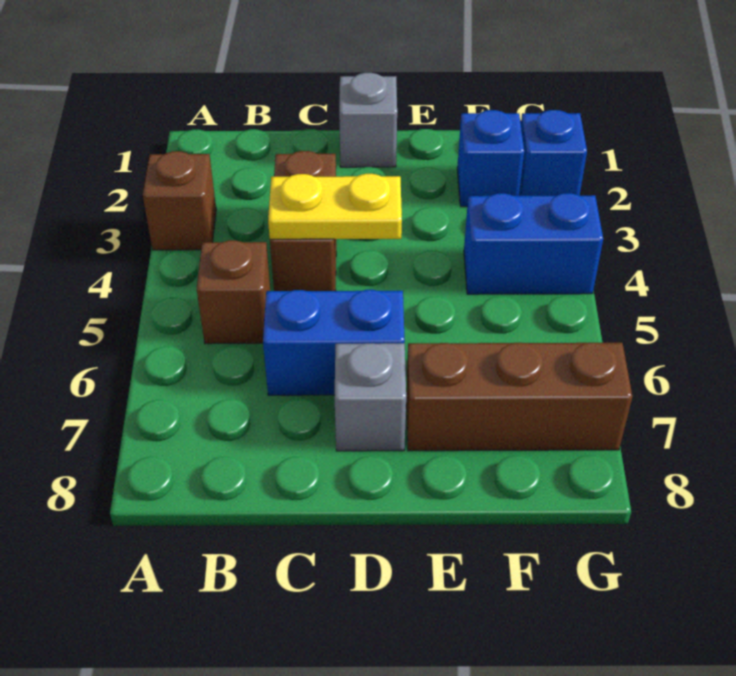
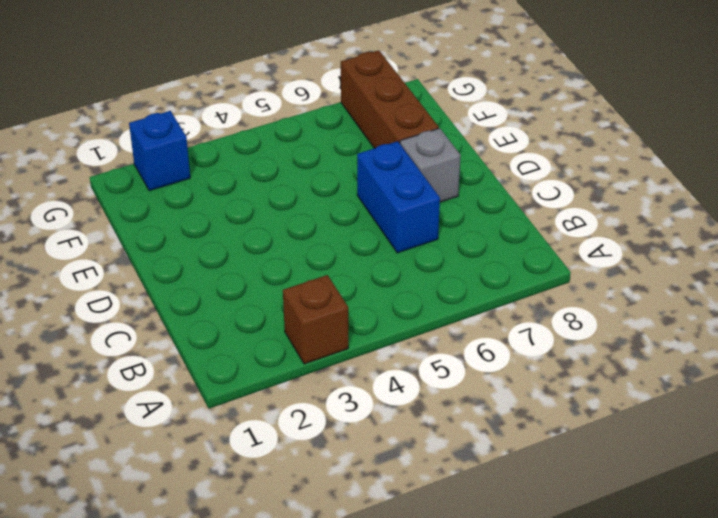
none -> brown 1x1 brick [197,240,270,344]
none -> brown 1x2 brick [270,151,336,291]

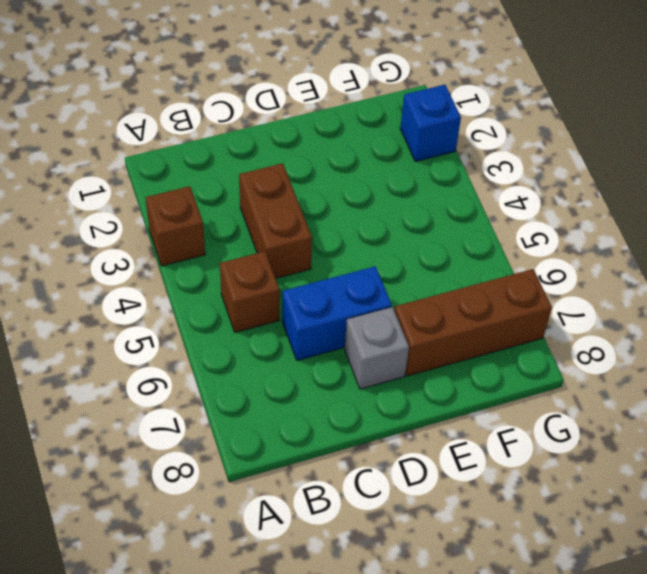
none -> grey 1x1 brick [339,73,397,167]
none -> blue 1x1 brick [457,110,524,207]

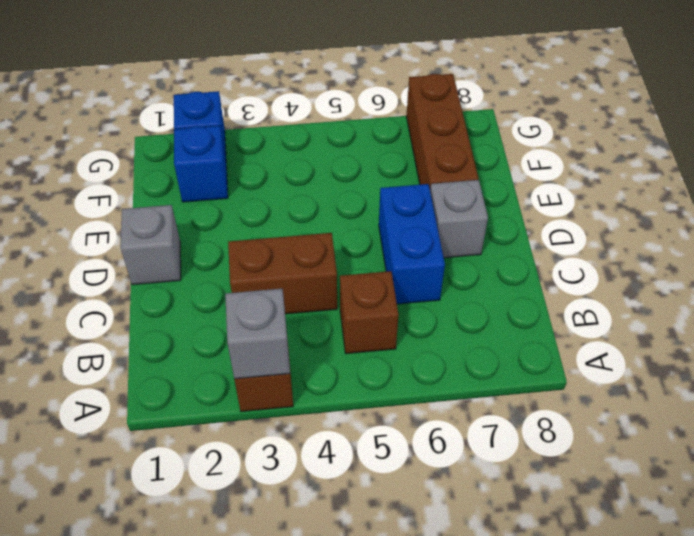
grey 1x1 brick [225,289,290,379] -> none
none -> blue 1x2 brick [464,193,603,294]
none -> yellow 1x2 plate [268,174,402,239]

